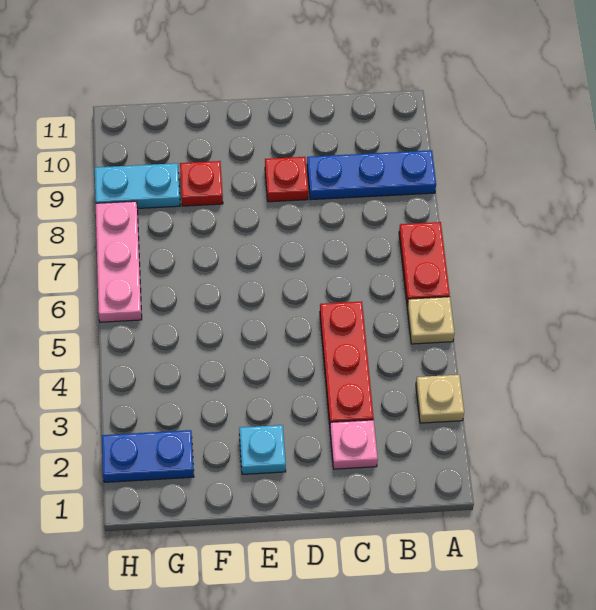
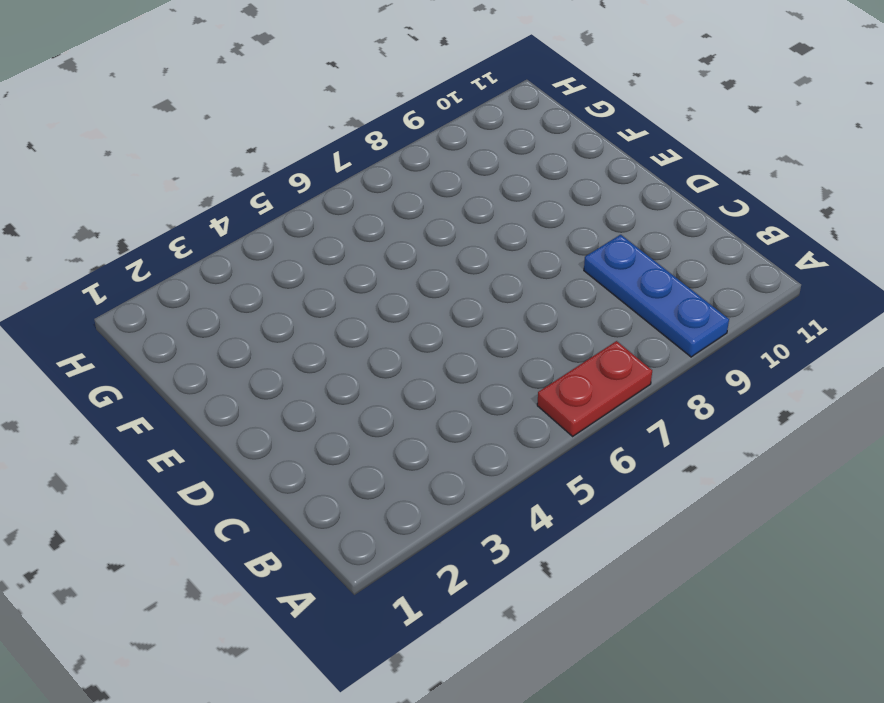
none -> tan 1x1 plate [416,375,464,423]
none -> tan 1x1 plate [407,297,454,344]
none -> pink 1x1 plate [330,420,378,469]

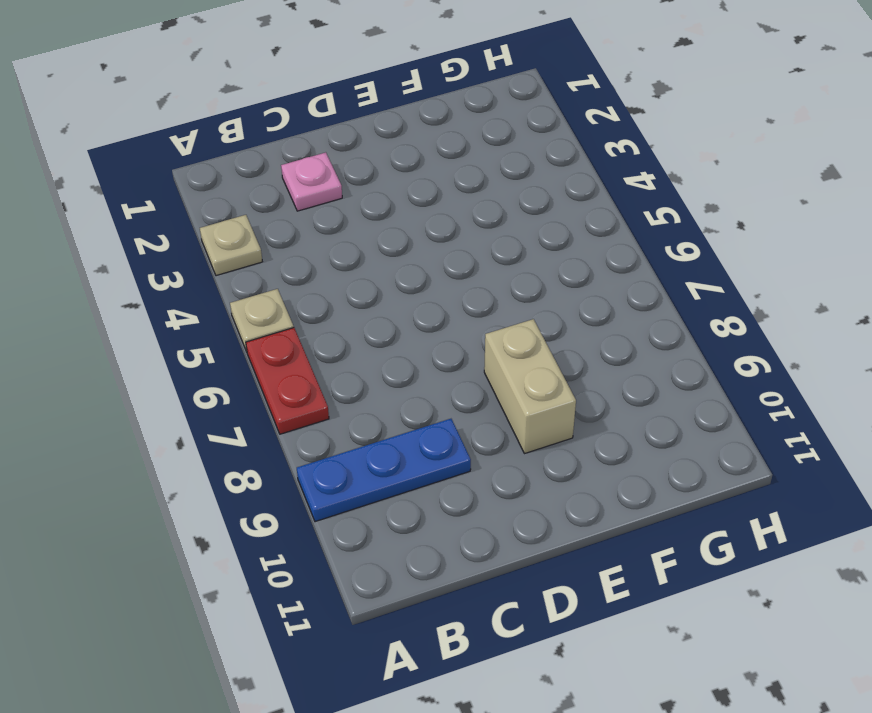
tan 1x2 brick [484,319,576,454] -> none
none -> red 1x3 plate [320,302,374,424]
none -> red 1x1 plate [265,157,308,202]
none -> cyan 1x1 plate [239,425,286,474]

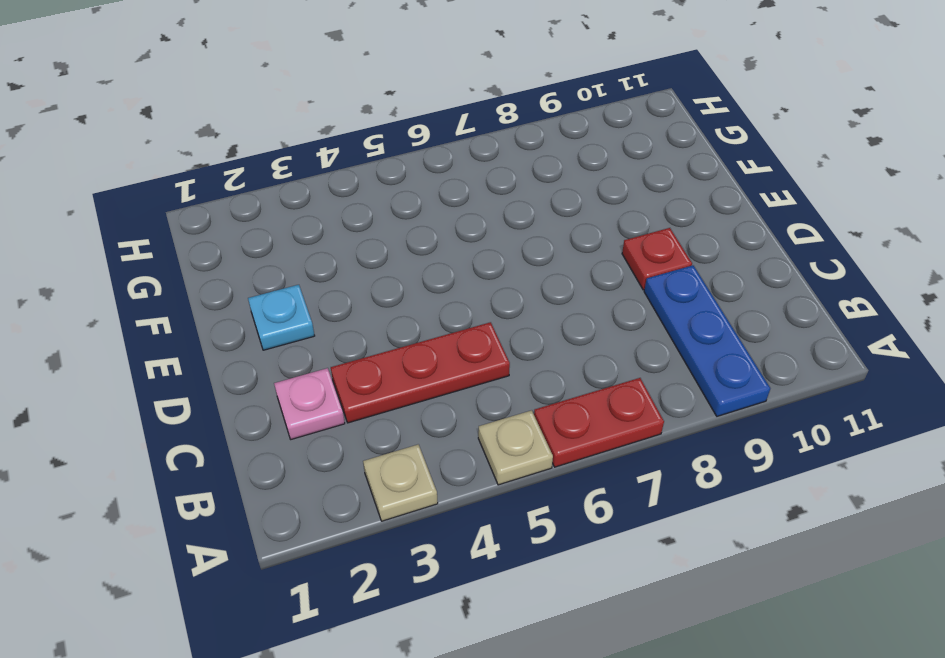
none -> red 1x1 plate [180,161,223,206]
none -> blue 1x2 plate [102,430,194,482]
none -> cyan 1x2 plate [95,163,180,208]

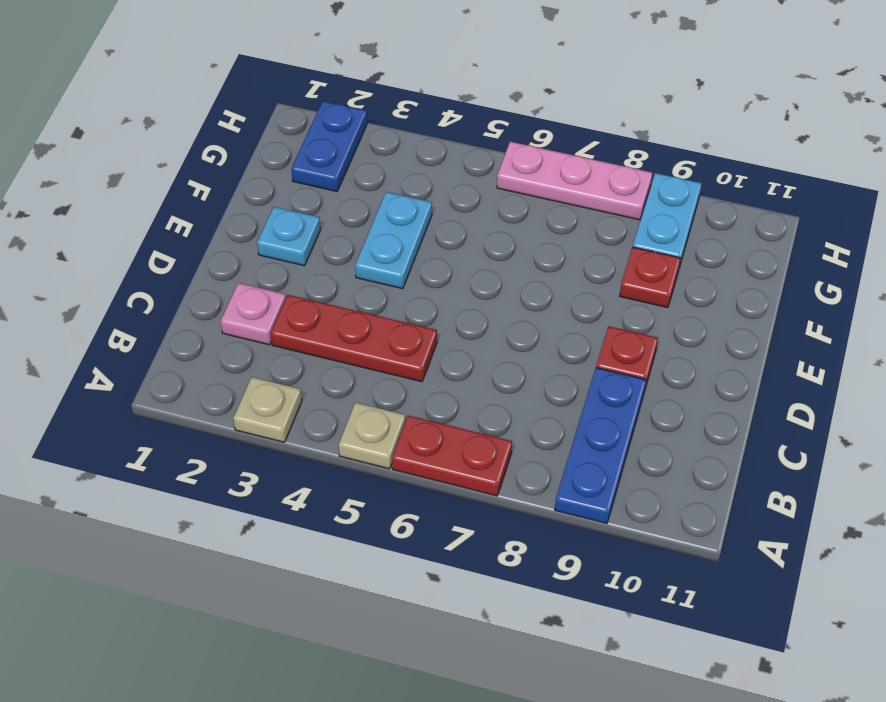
cyan 1x2 plate [355,192,432,289] -> none

